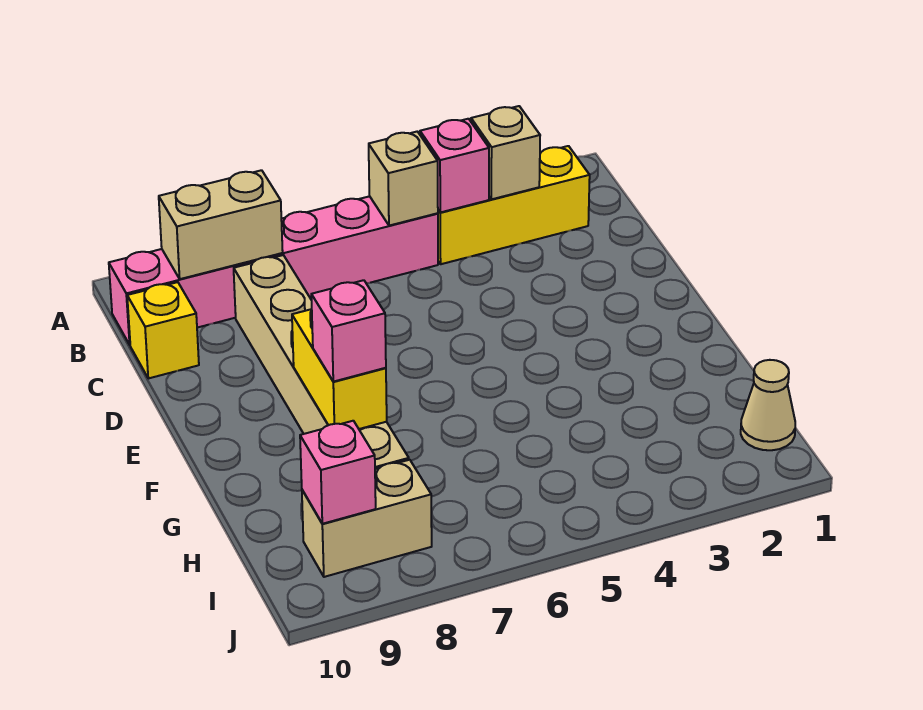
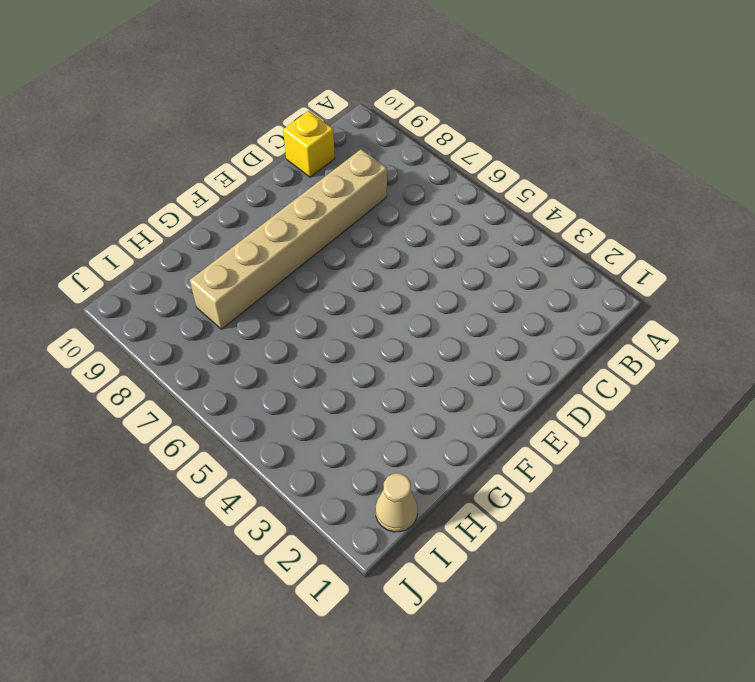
none -> yellow 1x3 brick [438,146,590,264]
none -> pink 1x6 brick [109,196,438,345]
none -> tan 1x2 brick [302,460,432,577]

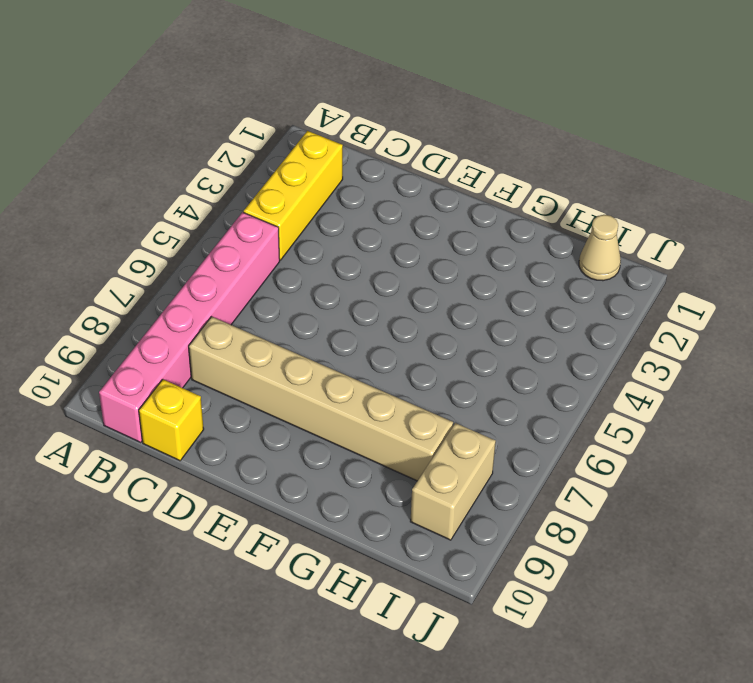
none -> tan 1x1 brick [471,106,540,199]
none -> pink 1x1 brick [420,119,489,212]
none -> tan 1x1 brick [369,131,438,226]

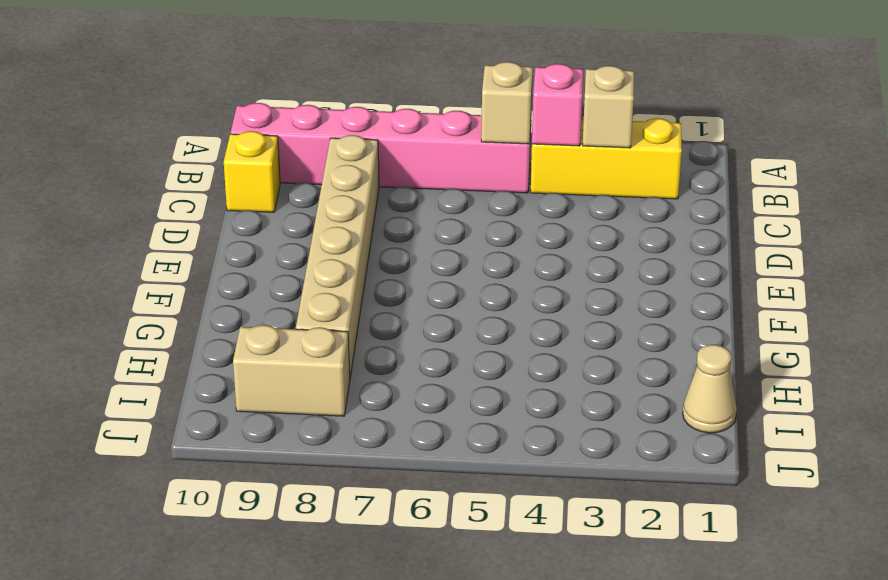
none -> tan 1x2 brick [159,170,283,279]
none -> yellow 1x2 brick [292,309,387,429]
none -> pink 1x1 brick [300,421,376,524]

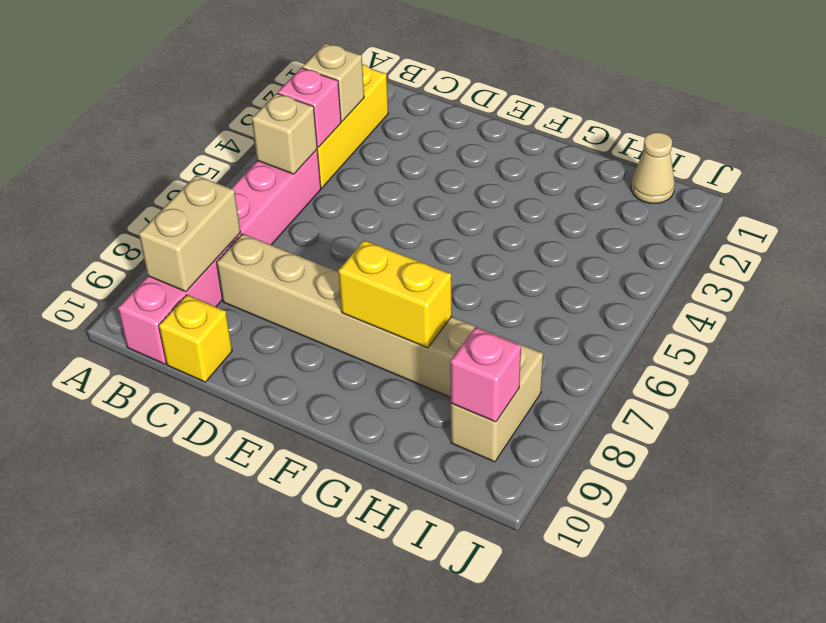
none -> pink 1x1 brick [311,280,386,382]

